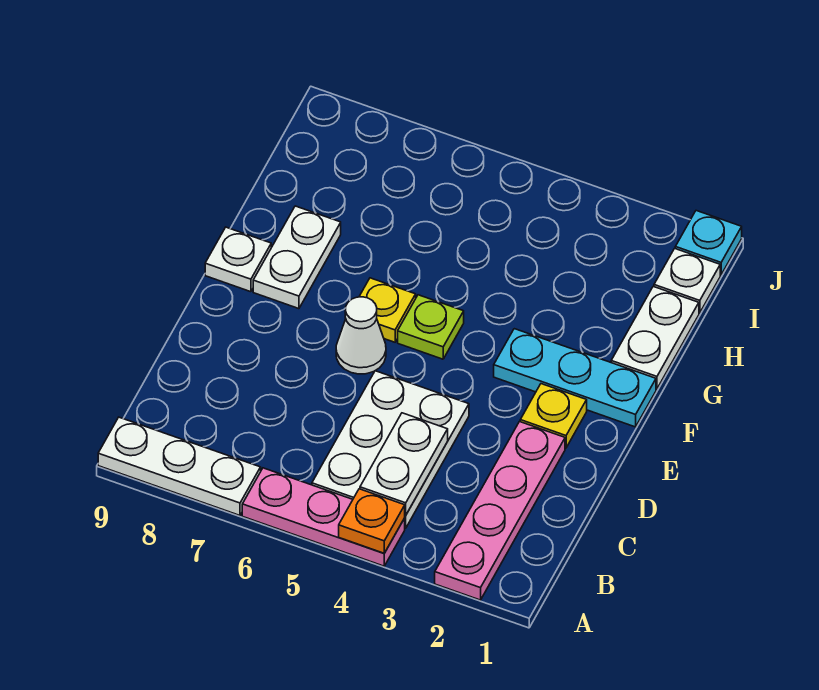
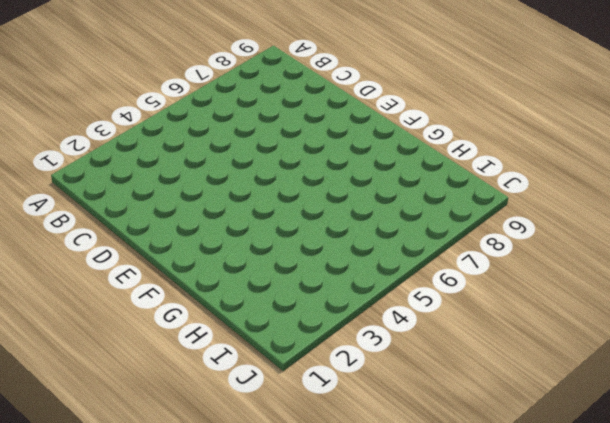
none -> pink 1x4 plate [435,422,565,600]
none -> pink 1x3 plate [242,468,405,566]
none -> white 1x3 plate [98,417,261,515]

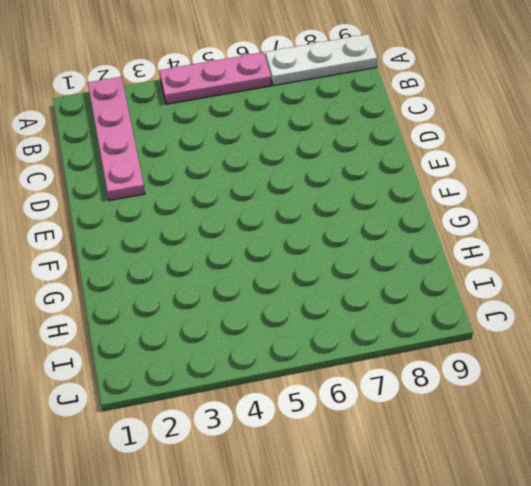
none -> white 2x3 plate [312,371,469,528]
none -> yellow 1x1 plate [520,384,587,448]
none -> white 1x1 cone [336,297,386,374]

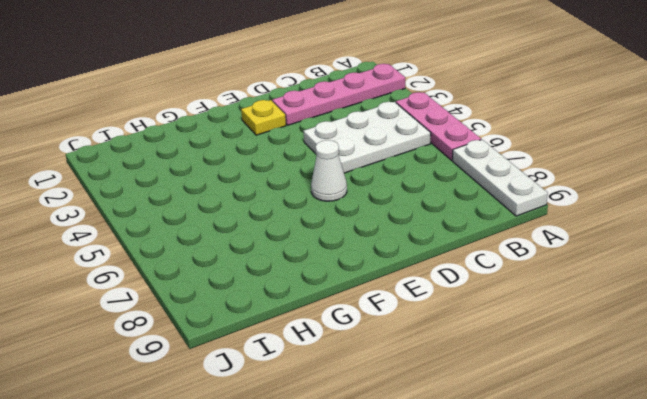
none -> cyan 1x3 plate [494,329,656,427]
none -> lime 1x1 plate [398,295,464,359]
none -> yellow 1x1 plate [359,278,416,342]

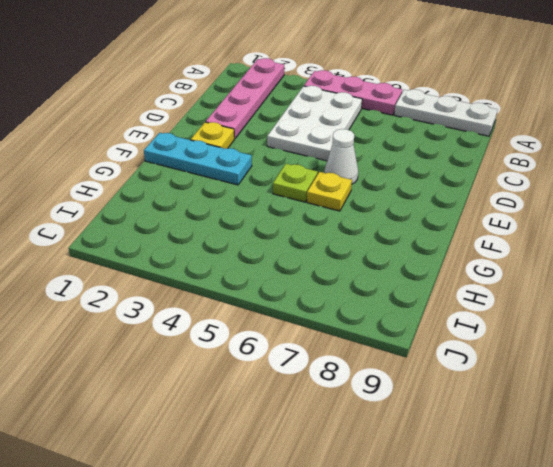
none -> white 1x2 plate [253,206,341,309]
none -> white 1x1 plate [205,227,271,292]
none -> white 1x2 plate [611,286,699,389]

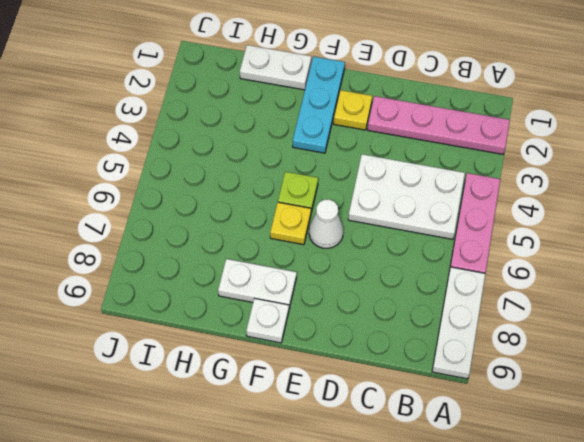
none -> white 1x1 plate [654,249,720,313]
none -> cyan 1x1 plate [675,211,742,275]
none -> orange 1x1 plate [339,489,405,553]

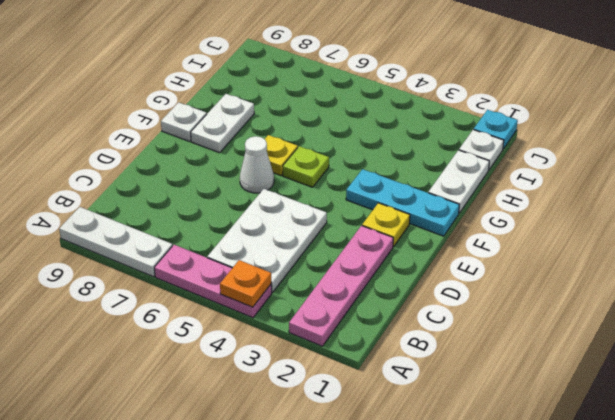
none -> white 1x2 plate [360,413,448,515]

